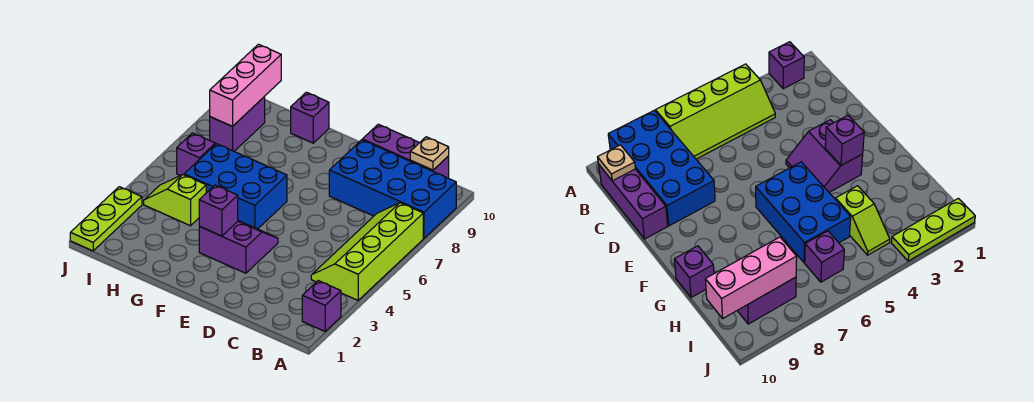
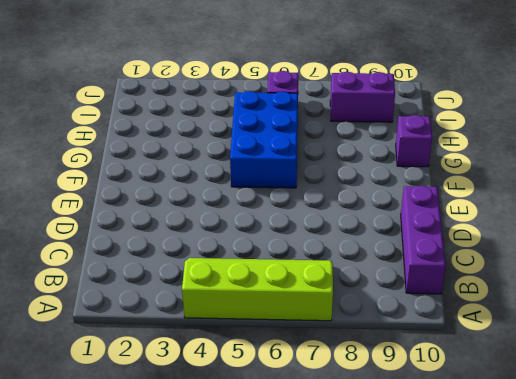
none -> purple 1x1 brick [302,281,341,331]
none -> blue 2x4 brick [329,140,456,238]
none -> purple 2x2 slope [199,221,278,273]

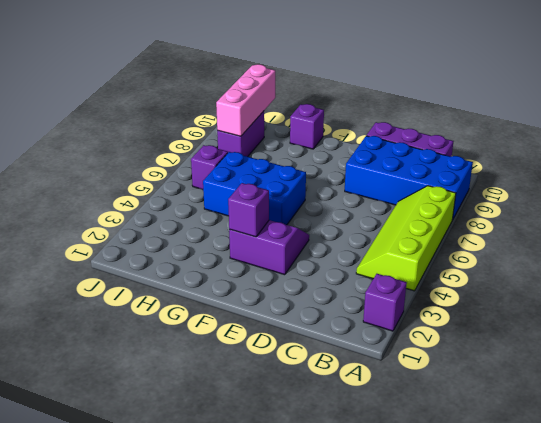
none -> lime 1x2 slope [144,175,206,226]
none -> lime 1x3 plate [70,187,142,251]
none -> tan 1x1 plate [410,137,449,170]

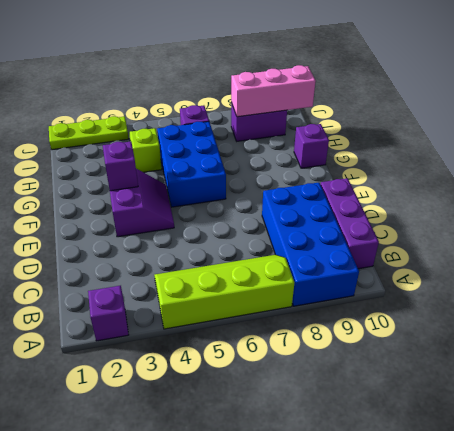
none -> tan 1x1 plate [410,137,449,170]

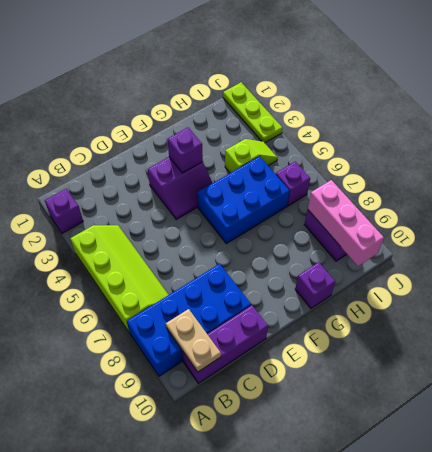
tan 1x2 plate [166,309,221,372] -> tan 1x1 plate [410,137,449,170]

